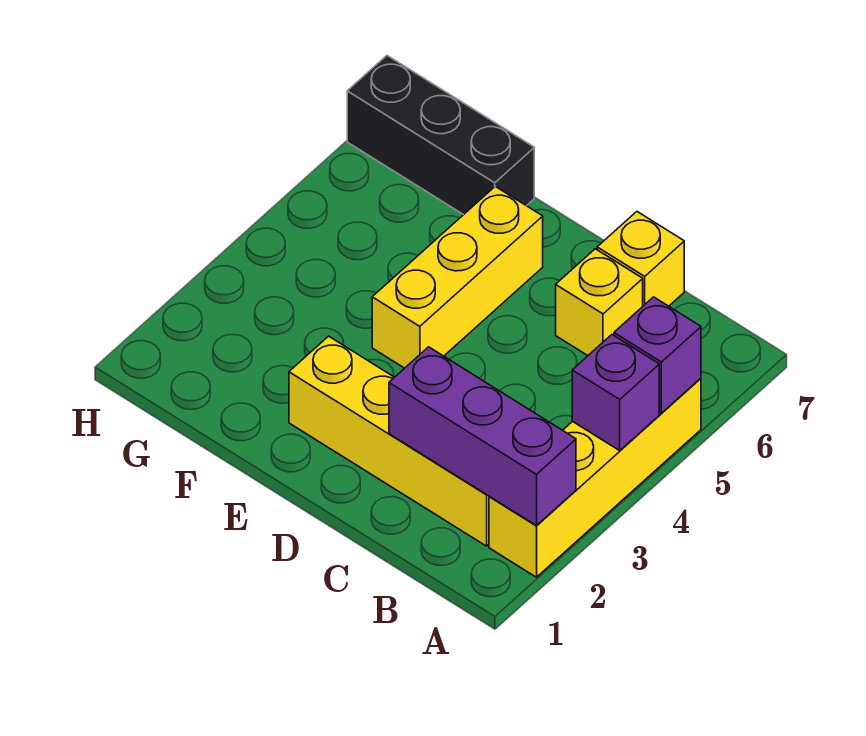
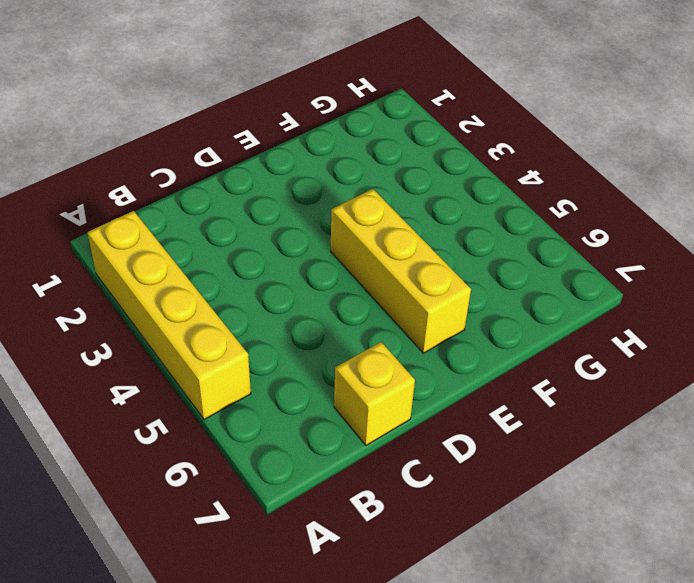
none -> yellow 1x4 brick [289,336,489,546]
none -> yellow 1x1 brick [556,249,643,356]

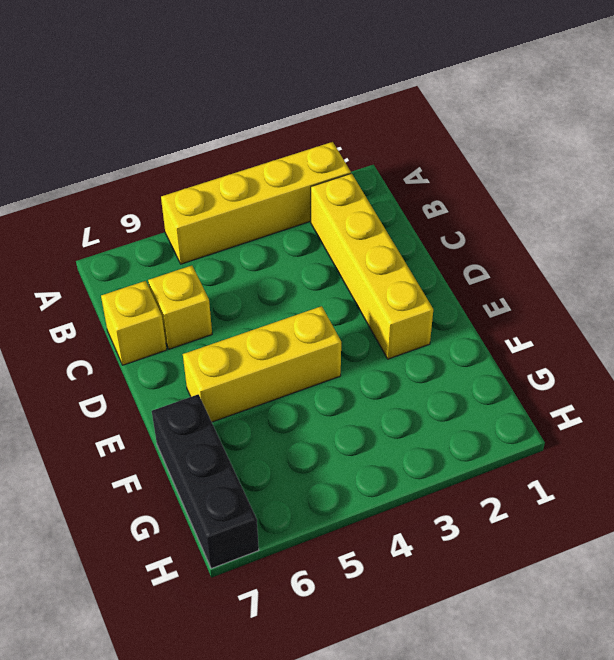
none -> purple 1x3 brick [389,347,576,526]
none -> purple 1x1 brick [572,335,659,451]

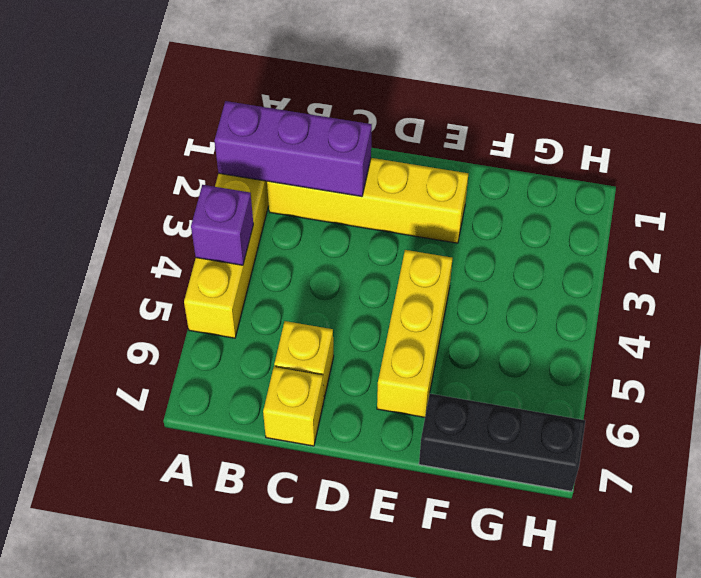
none -> purple 1x1 brick [614,297,701,413]

